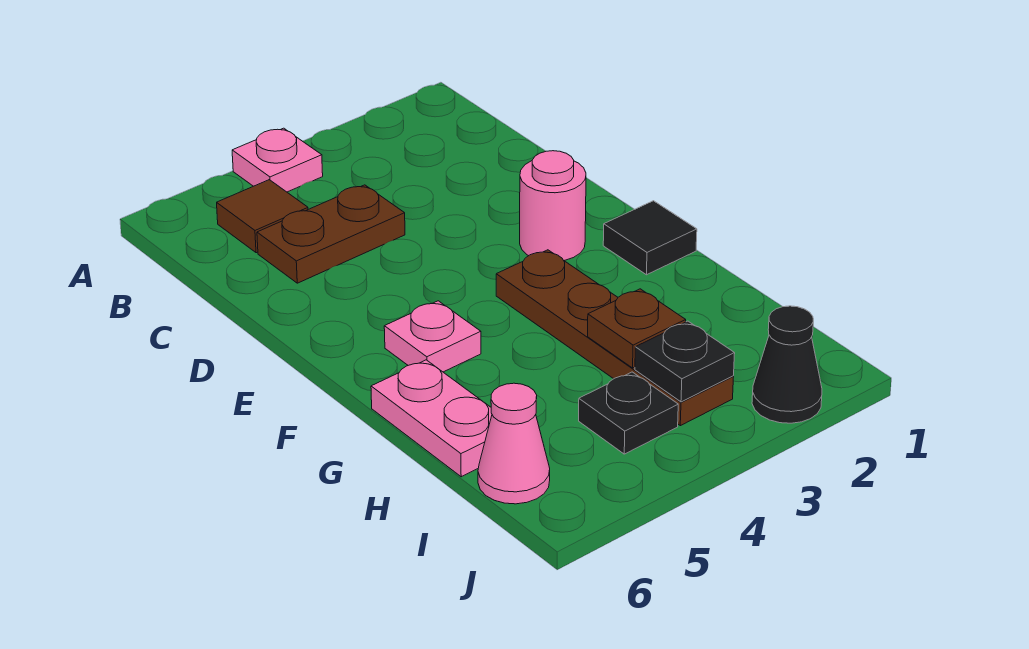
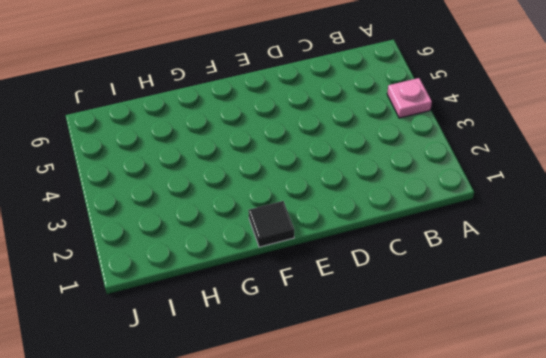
none -> brown 1x1 tile [217,180,308,253]
none -> brown 1x2 plate [257,185,405,283]
none -> pink 1x1 round brick [520,151,586,260]

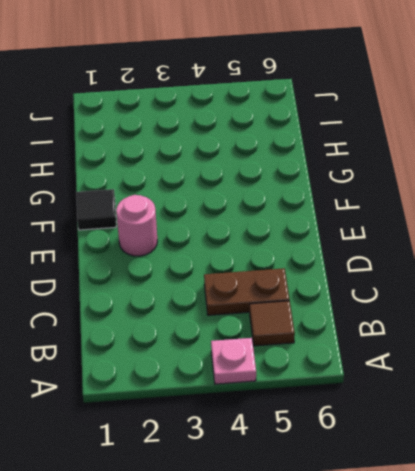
none -> brown 1x4 plate [496,250,733,426]
none -> pink 1x1 plate [384,301,481,372]
none -> pink 1x2 plate [371,360,492,477]

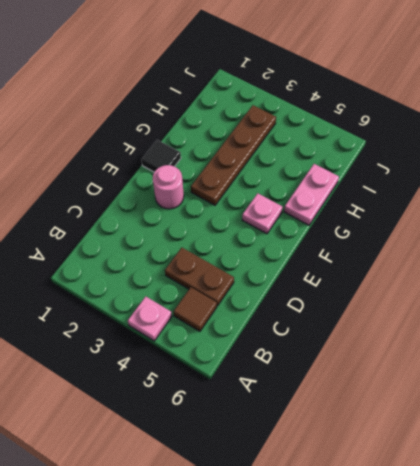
none -> black 1x1 plate [579,372,678,454]
none -> pink 1x1 cone [478,383,550,504]
none -> black 1x1 cone [752,306,822,423]

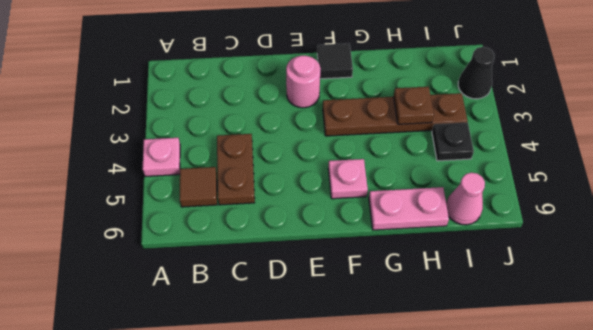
none -> black 1x1 plate [635,321,735,402]

